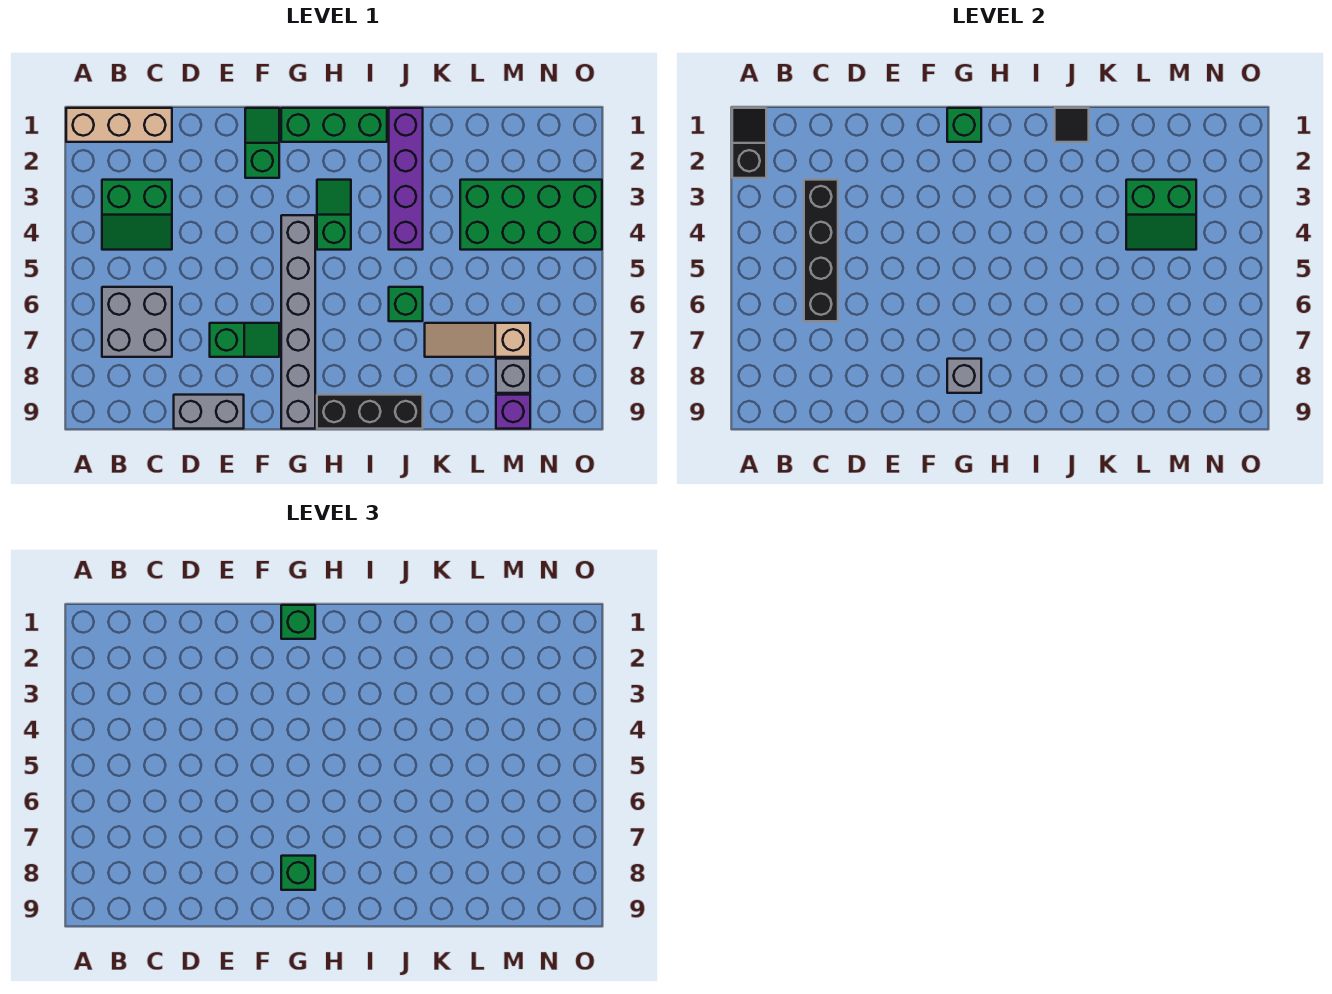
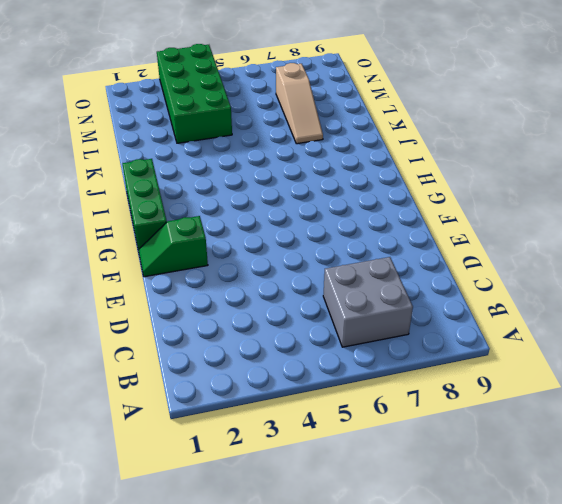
none -> tan 1x3 brick [66,108,172,142]
none -> green 2x2 slope [102,180,172,250]
none -> grey 1x2 brick [174,395,244,429]

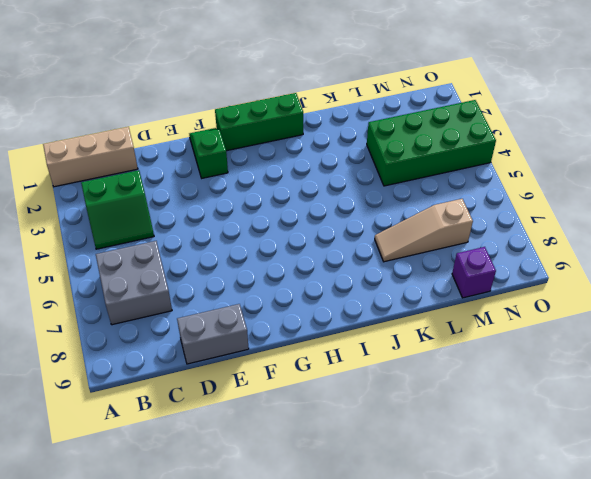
none -> green 1x2 slope [210,323,279,357]
none -> grey 1x6 brick [281,215,315,429]
none -> green 1x2 slope [317,180,351,250]

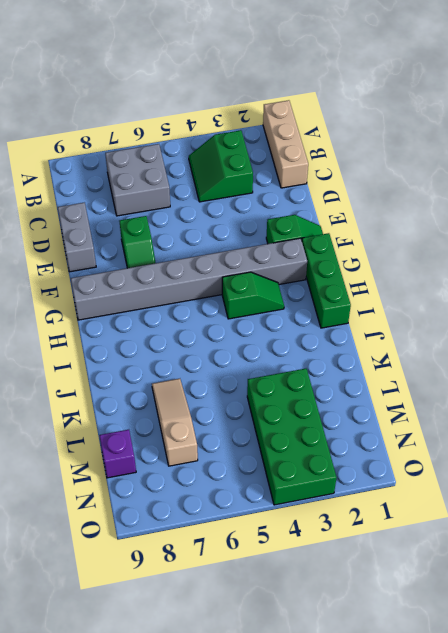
grey 1x8 brick [71,238,307,320] -> grey 1x6 brick [281,215,315,429]
none -> black 1x3 brick [317,395,423,429]
none -> purple 1x4 brick [389,108,423,250]
none -> green 1x1 brick [389,287,423,321]

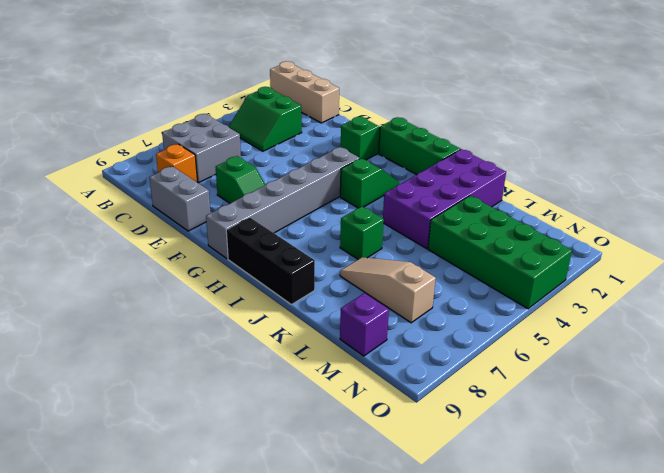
orange 1x1 brick [156,144,197,182] -> none
purple 2x4 brick [383,149,506,249] -> purple 1x4 brick [389,108,423,250]
none -> grey 1x1 brick [496,359,530,393]
none -> black 1x2 slope [732,108,766,178]
none -> black 1x4 brick [804,180,838,321]

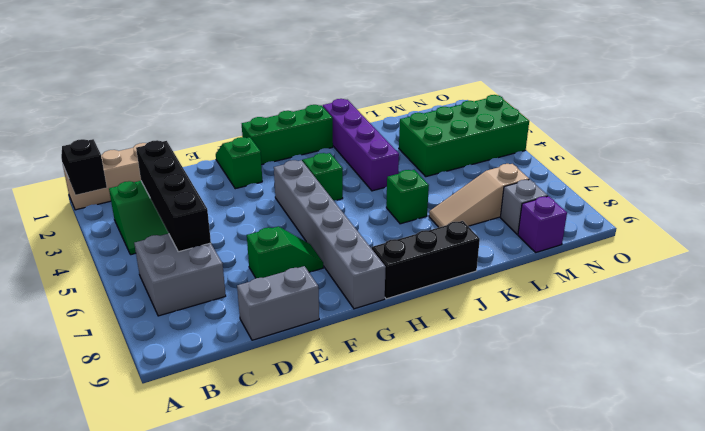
none -> green 1x1 brick [947,108,981,142]
none -> grey 1x1 brick [947,359,981,393]
none -> black 1x1 tile [1055,108,1089,142]

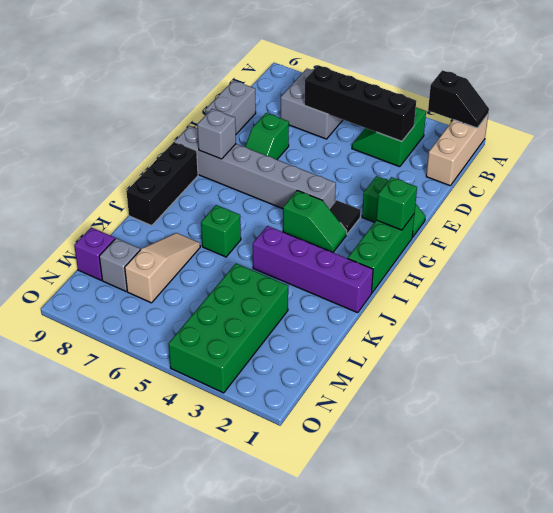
black 1x1 tile [330,200,361,234] -> black 1x1 tile moved to [1055,108,1089,142]
none -> green 2x2 slope [1126,180,1196,250]
none -> green 1x1 brick [281,605,315,639]
none -> green 1x1 brick [281,856,315,890]

